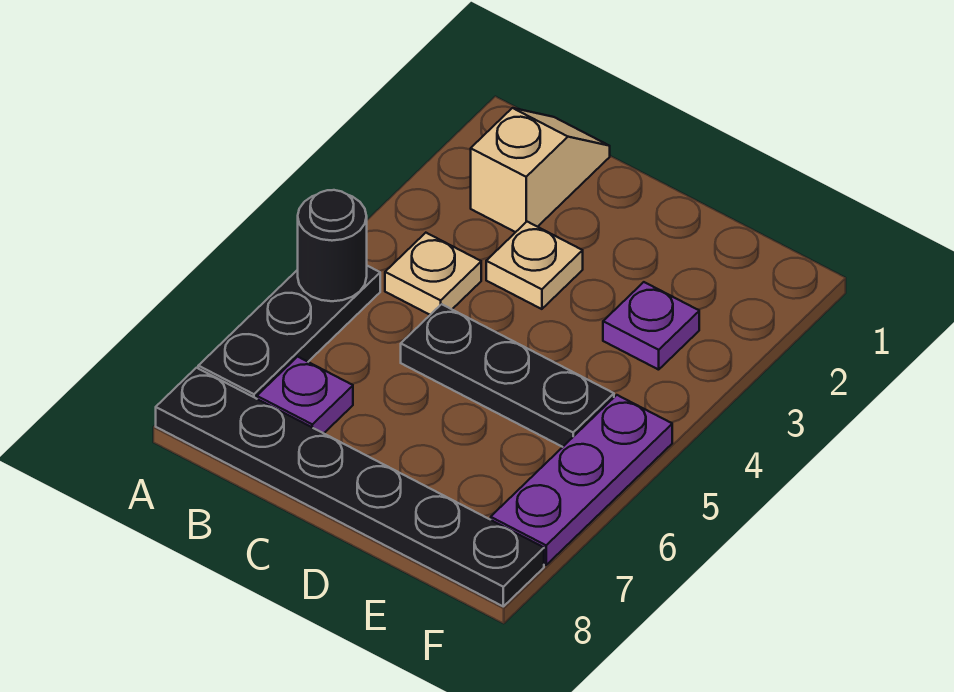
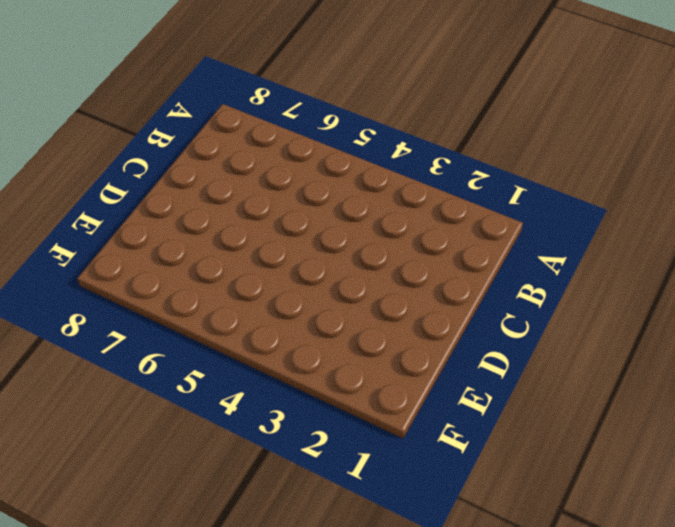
none -> black 1x3 plate [198,266,380,399]
none -> black 1x6 plate [156,368,544,606]

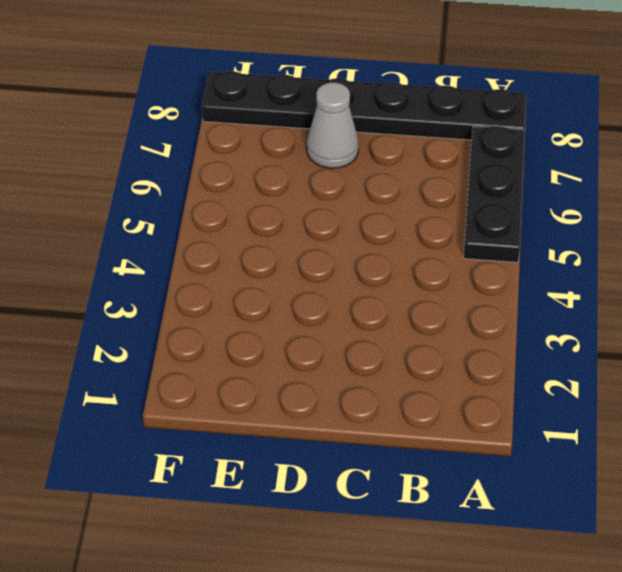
grey 1x1 cone [307,82,359,168] -> none
none -> tan 1x2 slope [471,108,610,232]
none -> tan 1x1 plate [385,233,481,315]

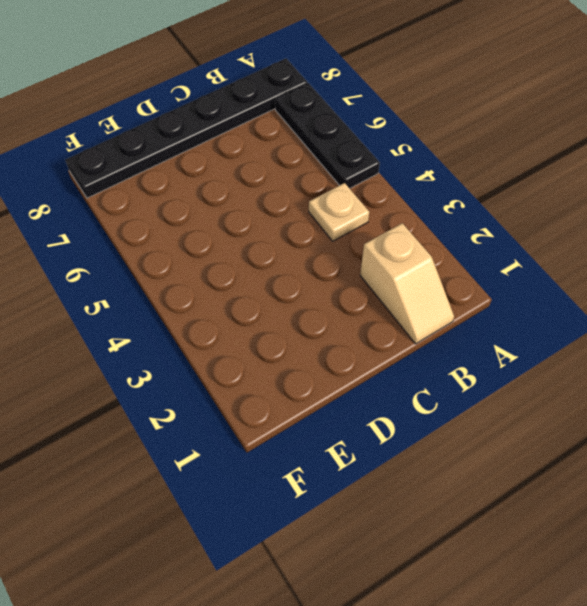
none -> purple 1x1 plate [257,357,353,433]
none -> tan 1x1 plate [486,222,583,309]

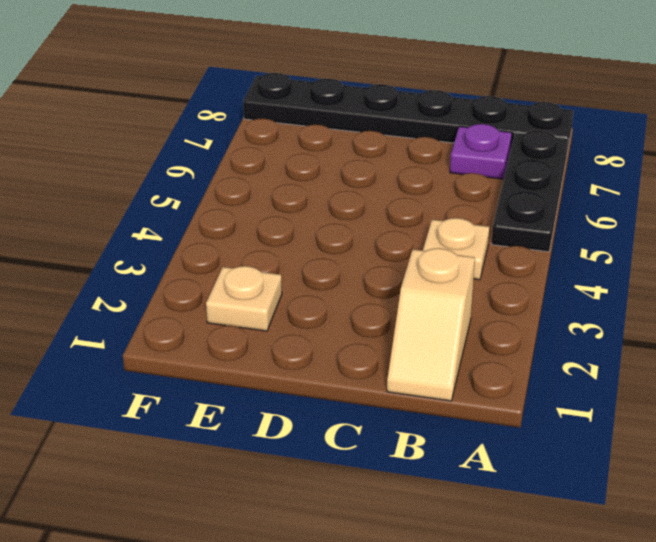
tan 1x1 plate [206,266,282,331] -> tan 1x1 plate moved to [486,222,583,309]
none -> black 1x3 plate [401,304,614,447]
none -> purple 1x1 plate [603,282,699,370]

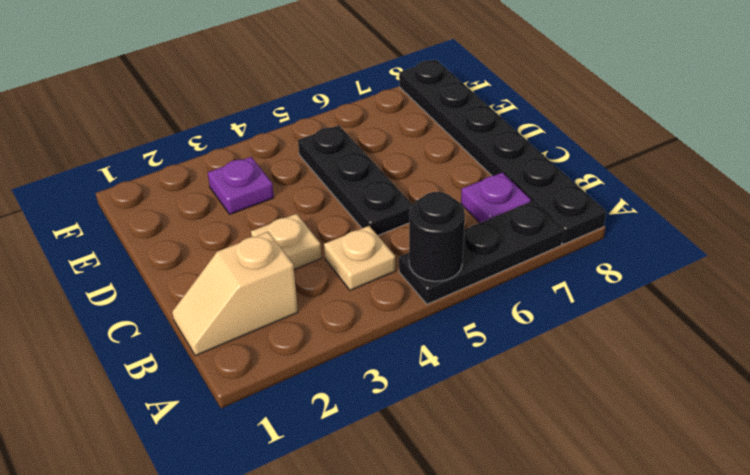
none -> purple 1x3 plate [491,395,672,565]

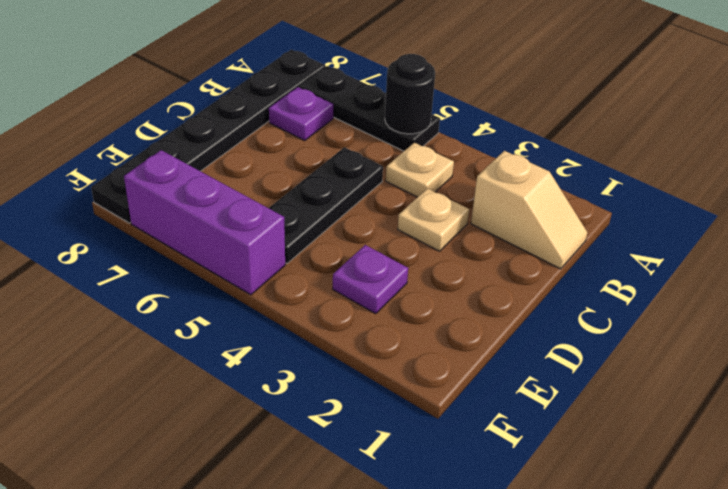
purple 1x3 brick [124,150,285,295] -> purple 1x3 plate [491,395,672,565]

